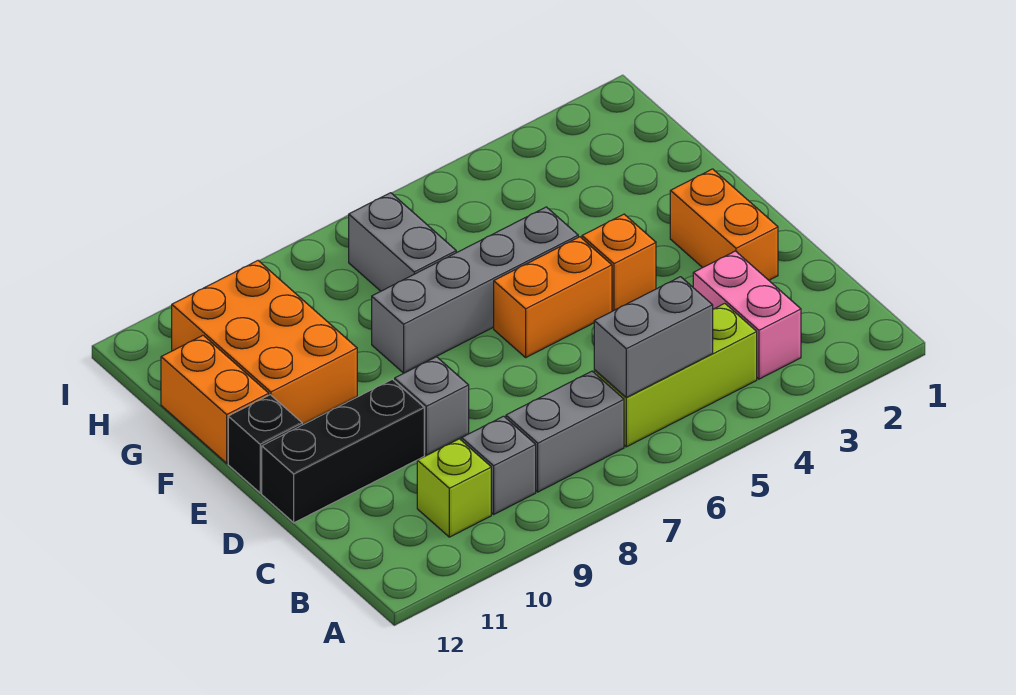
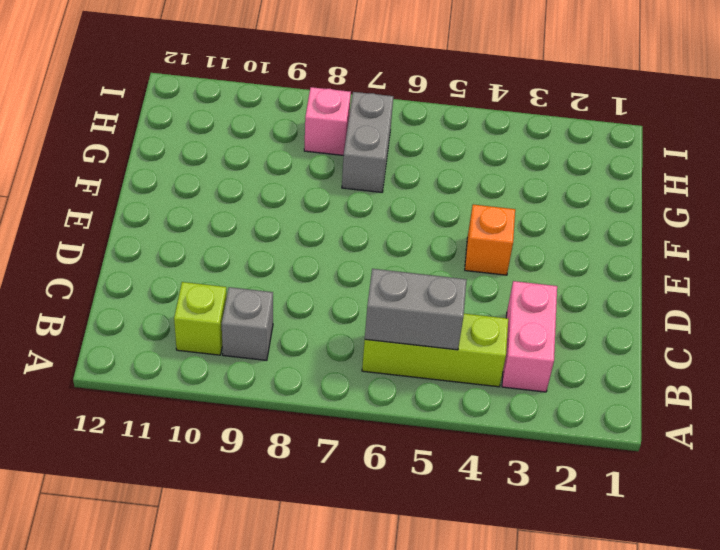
pink 1x1 brick [304,87,351,155] -> none
none -> grey 1x2 brick [506,371,624,492]
none -> orange 1x2 brick [670,169,778,280]
none -> grey 1x1 brick [395,357,469,455]

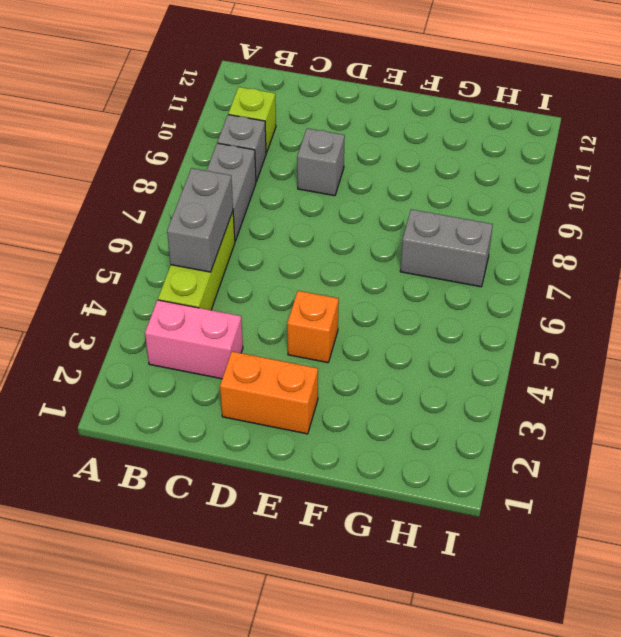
none -> black 1x3 brick [262,379,424,523]
none -> orange 1x2 brick [494,237,612,357]
none -> black 1x1 brick [228,395,302,493]

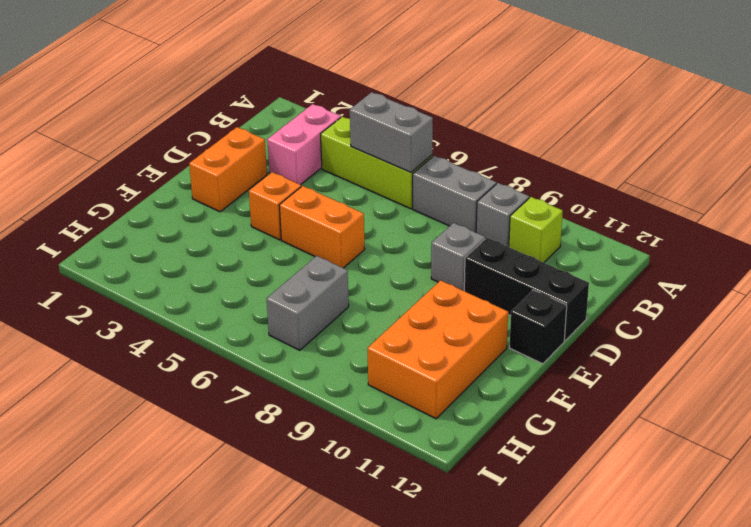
none -> grey 1x4 brick [372,207,578,373]
none -> orange 1x2 brick [161,335,269,463]

